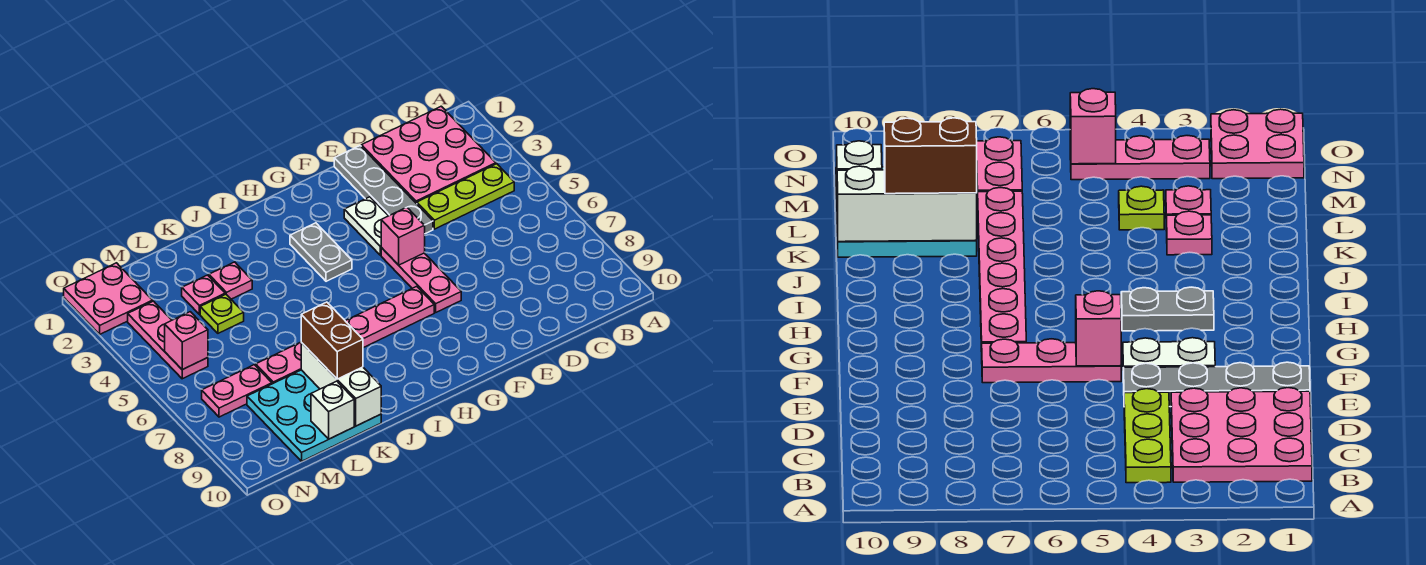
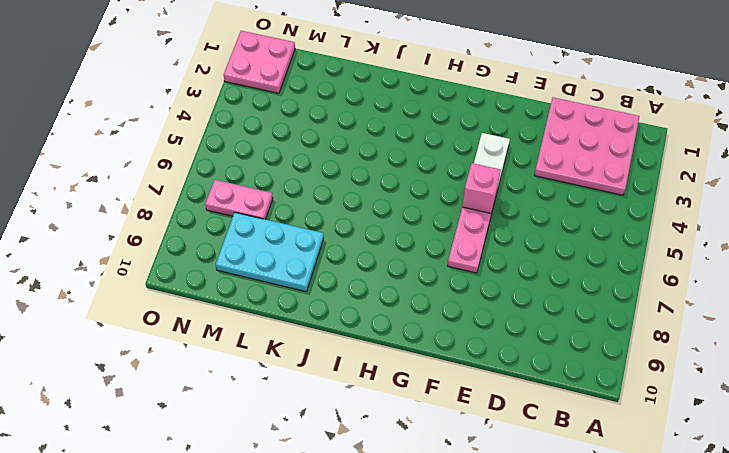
cyan 2x3 plate [216,213,324,292] -> cyan 3x3 plate [247,370,381,461]
none -> lime 1x3 plate [417,164,514,229]
none -> grey 1x4 plate [334,146,433,234]
none -> pink 1x6 plate [256,286,434,384]

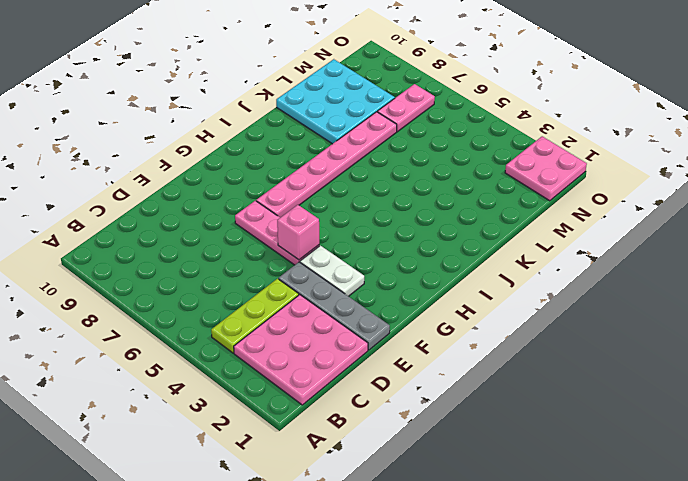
none -> grey 1x2 plate [290,223,352,281]
none -> pink 1x1 plate [209,262,252,299]
none -> pink 1x1 plate [182,275,225,314]

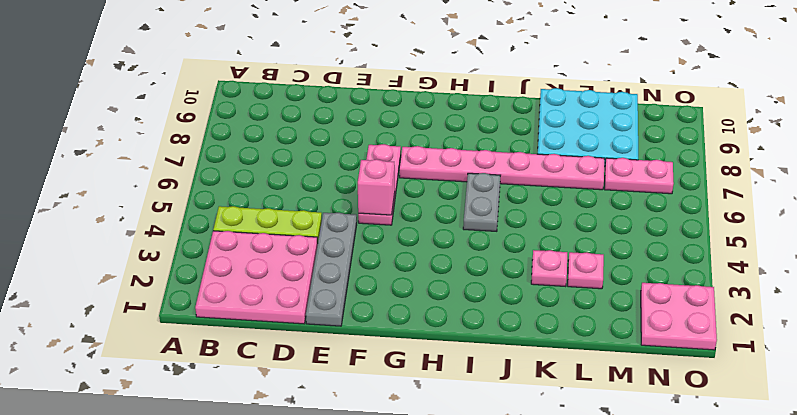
grey 1x2 plate [463,173,500,231] -> grey 1x2 plate moved to [290,223,352,281]
none -> white 1x2 plate [344,197,388,255]
none -> lime 1x1 plate [200,294,244,333]
none -> pink 1x3 plate [128,301,208,379]

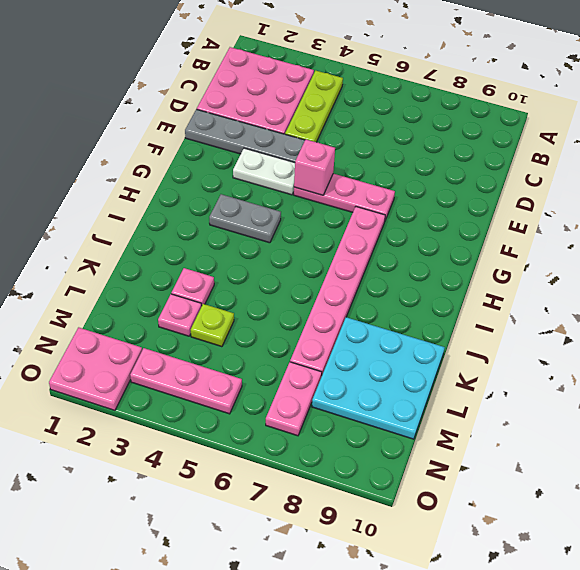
none -> white 1x3 brick [301,343,381,426]
none -> white 1x1 brick [311,381,354,439]
none -> pink 1x1 brick [165,312,208,370]

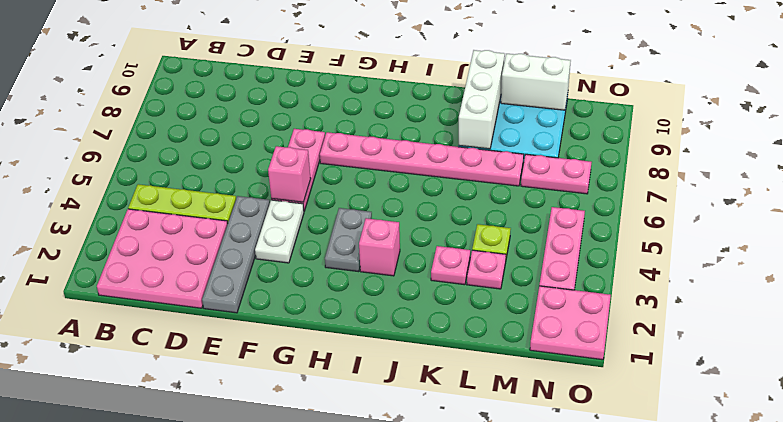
pink 1x1 brick [359,218,400,276] -> pink 1x1 brick moved to [165,312,208,370]
white 1x2 brick [501,54,571,110] -> white 1x1 brick [311,381,354,439]
none -> brown 1x2 brick [301,302,363,379]

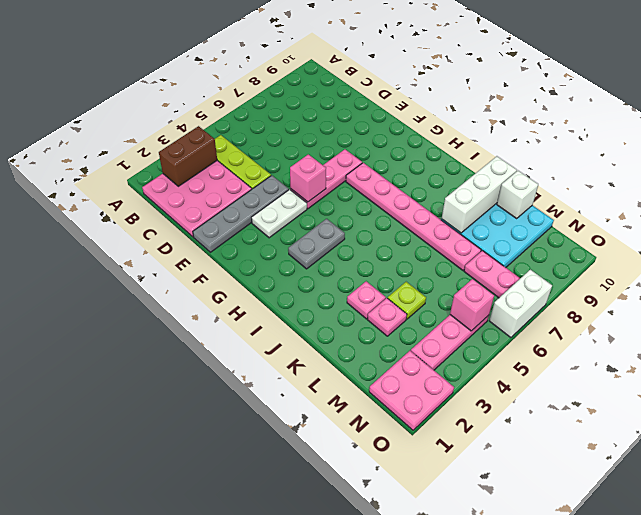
brown 1x2 brick [159,126,217,186] -> brown 1x2 brick moved to [301,302,363,379]
white 1x2 brick [490,269,552,338] -> none

